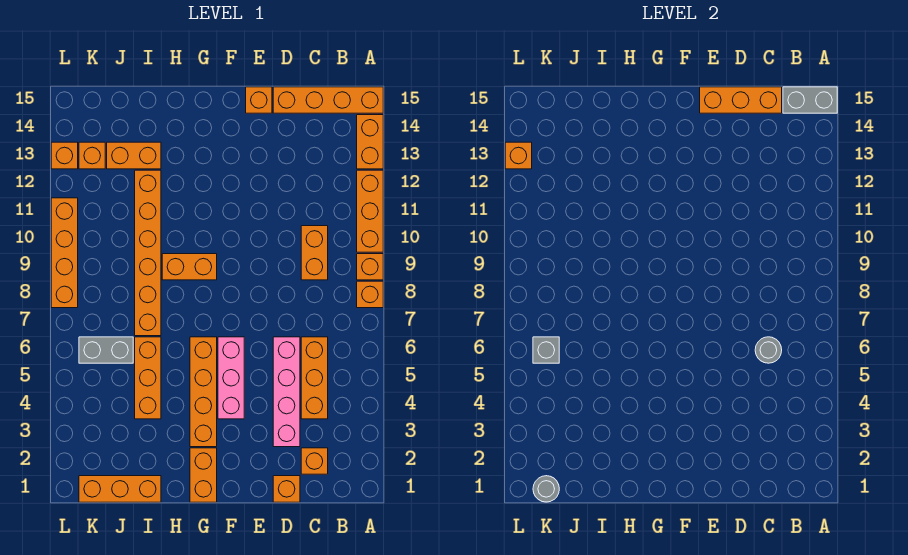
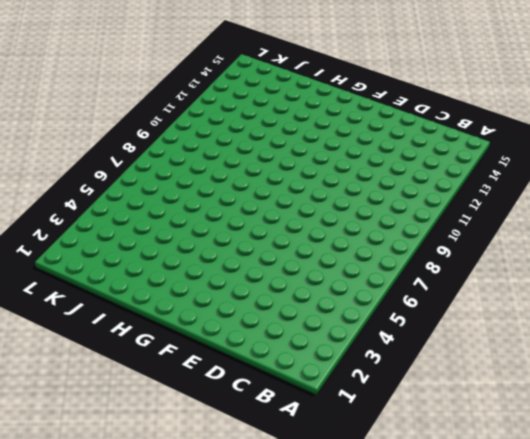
none -> orange 1x1 brick [357,281,383,308]
none -> orange 1x1 brick [357,254,383,280]
none -> orange 1x3 brick [357,170,383,252]

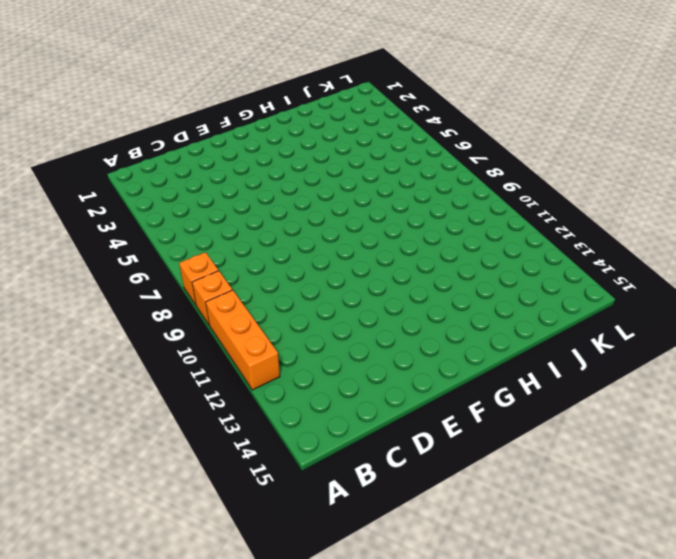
none -> orange 1x2 brick [357,115,383,169]
none -> orange 1x4 brick [273,87,383,113]
none -> orange 1x1 brick [301,448,328,474]

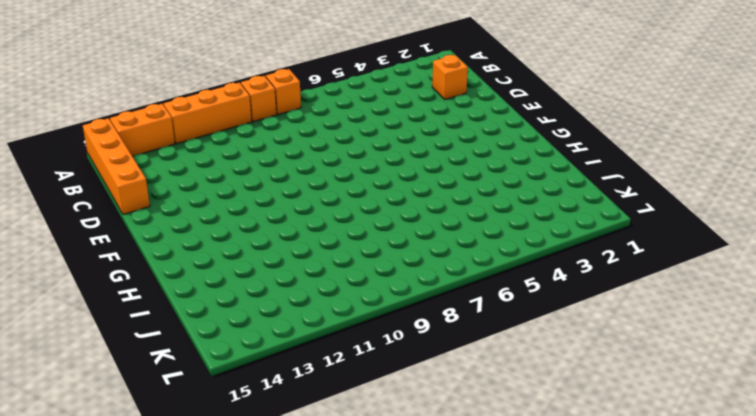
none -> orange 1x3 brick [301,337,328,419]
none -> orange 1x2 brick [301,226,328,280]
none -> orange 1x1 brick [273,476,300,502]

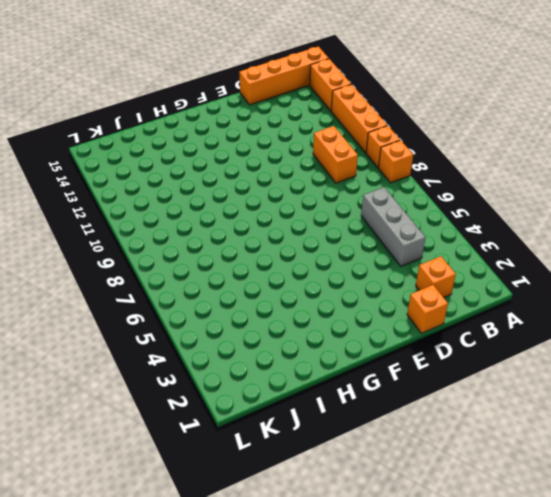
grey 1x3 brick [361,187,425,266] -> orange 1x3 brick [301,337,328,419]
none -> pink 1x4 brick [273,337,300,447]
none -> orange 1x1 brick [246,87,272,113]
none -> pink 1x3 brick [218,337,244,419]

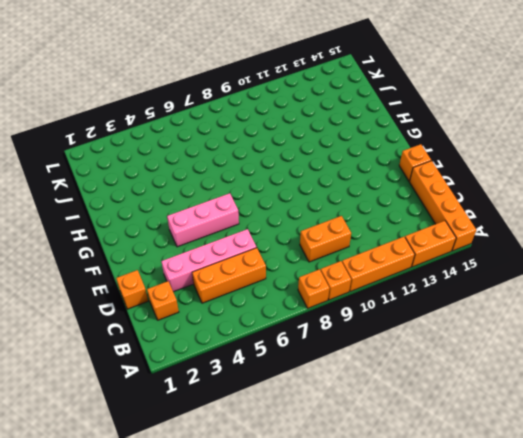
none -> orange 1x2 brick [190,448,217,502]
none -> orange 1x4 brick [190,337,217,447]
none -> orange 1x2 brick [162,254,217,280]

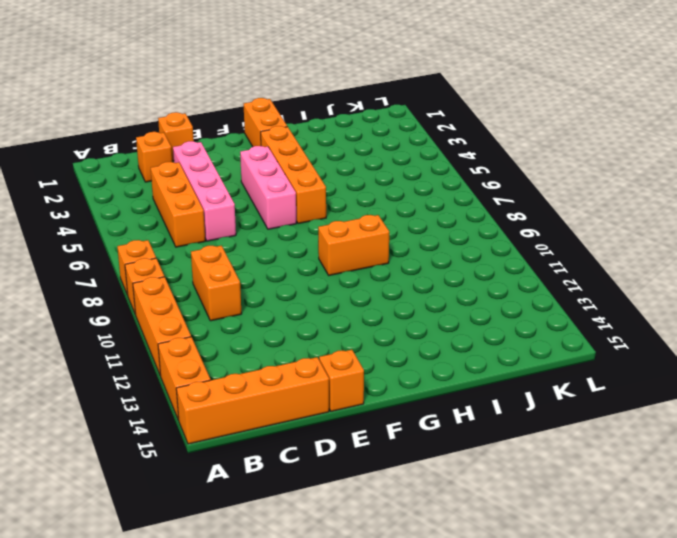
none -> orange 1x3 brick [79,476,161,502]
none -> orange 1x3 brick [135,337,161,419]
none -> orange 1x6 brick [135,170,161,336]

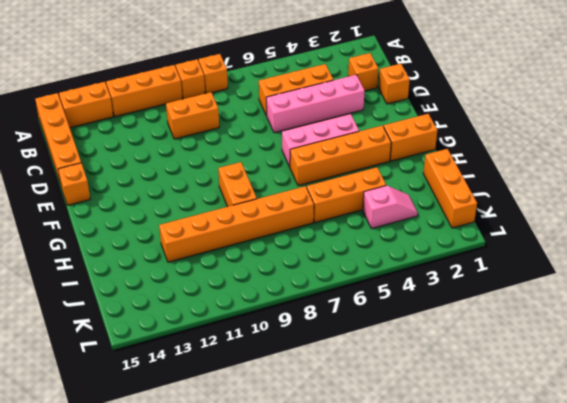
pink 1x2 slope [363,186,418,229] -> none
none -> orange 1x2 brick [107,142,161,169]
none -> grey 1x2 brick [79,337,133,363]
none -> orange 1x1 brick [79,142,105,169]

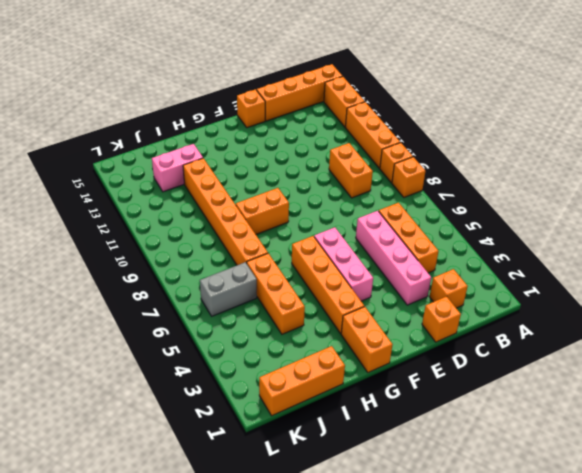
pink 1x2 brick [152,144,203,192] -> orange 1x2 brick [107,142,161,169]
none -> orange 1x1 brick [79,142,105,169]
none -> orange 1x4 brick [51,198,78,308]
none -> orange 1x1 brick [51,142,78,169]

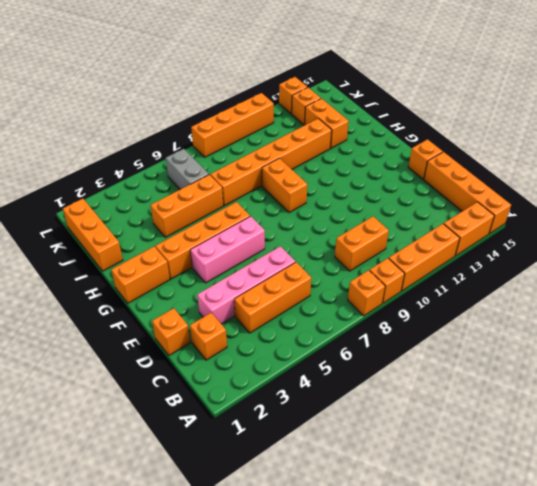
none -> grey 1x2 brick [783,87,837,113]
none -> grey 1x1 round brick [755,337,782,363]
none -> orange 1x3 brick [700,87,782,113]

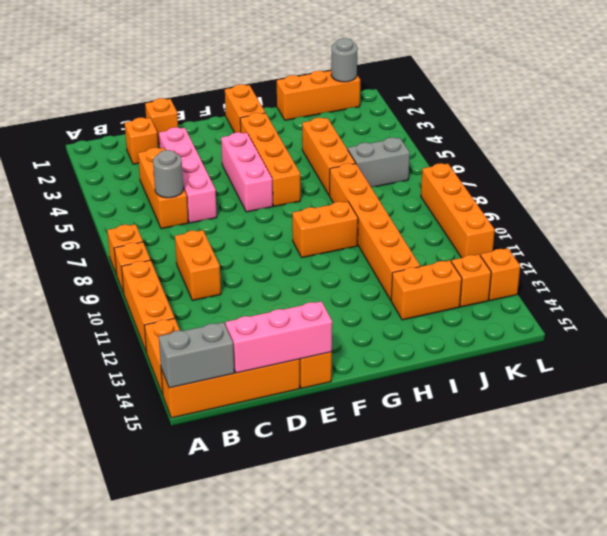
pink 1x3 brick [226,301,332,373] -> orange 1x3 brick [700,87,782,113]
none -> grey 1x1 brick [533,337,559,363]
none -> orange 1x1 brick [505,142,532,169]

